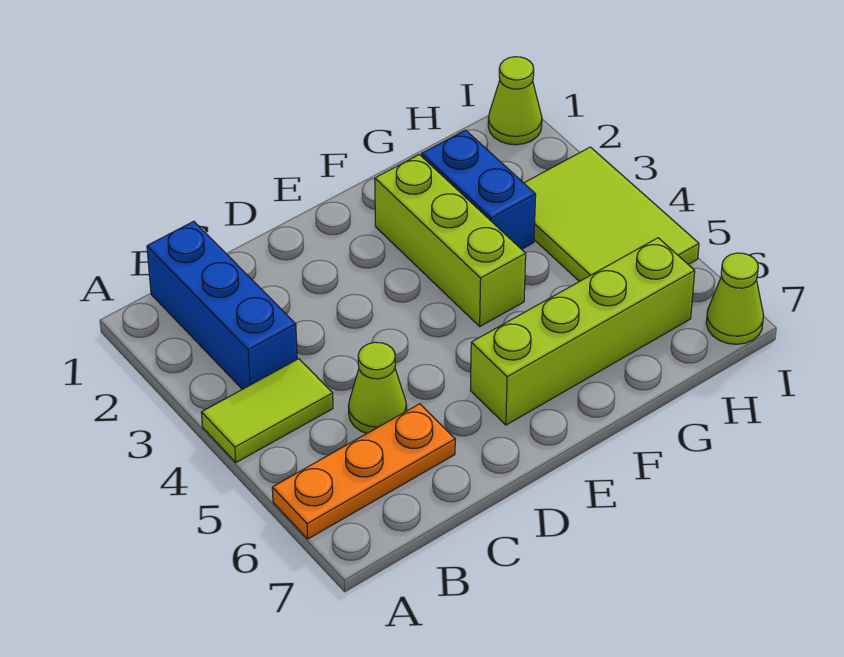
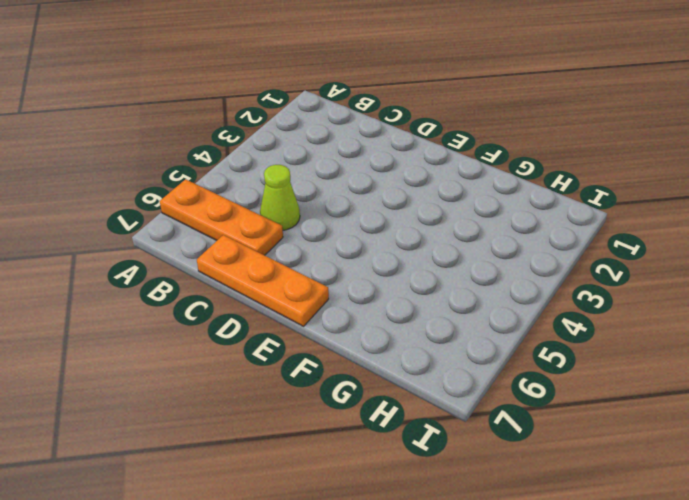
orange 1x3 plate [197,235,329,326] -> none
none -> lime 1x2 tile [201,359,333,462]
none -> blue 1x3 brick [147,221,297,389]

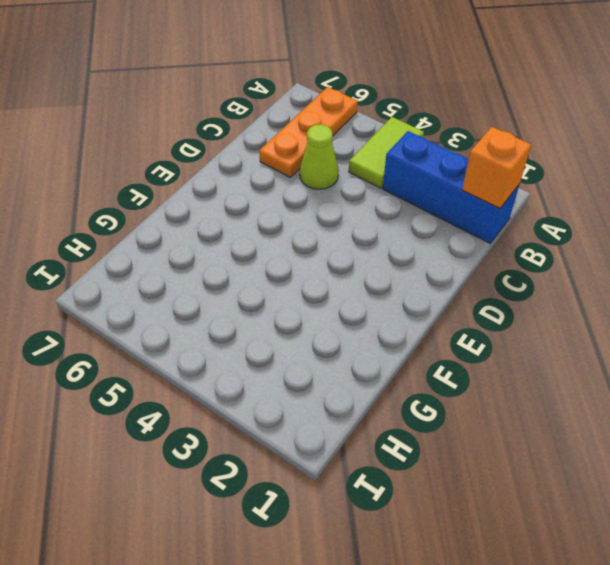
orange 1x1 brick [462,127,531,209] -> none
none -> lime 1x4 brick [470,238,695,425]
none -> lime 1x3 brick [375,155,526,326]

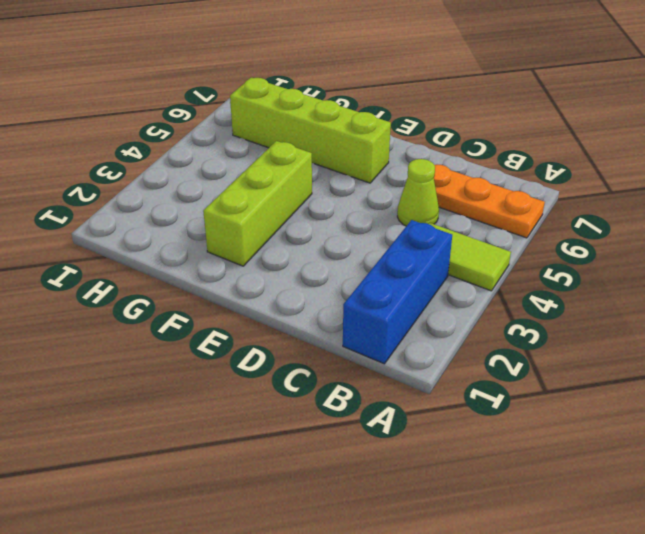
none -> blue 1x2 brick [422,130,536,249]
none -> lime 2x3 tile [524,147,699,282]

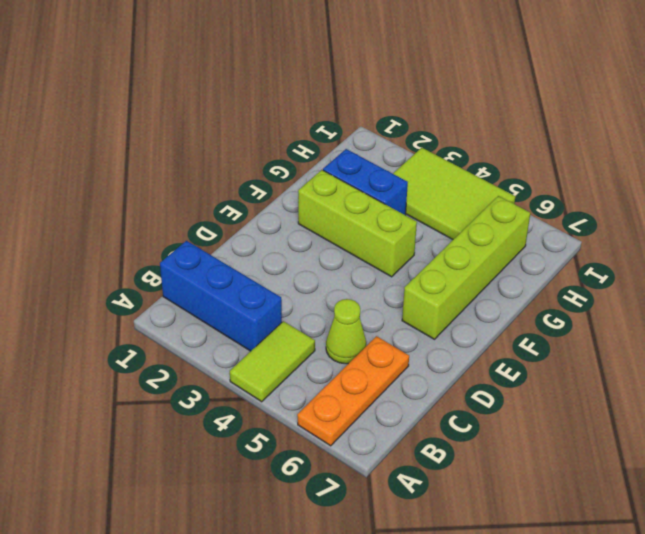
none -> lime 1x1 cone [488,57,542,145]
none -> lime 1x1 cone [706,253,764,344]

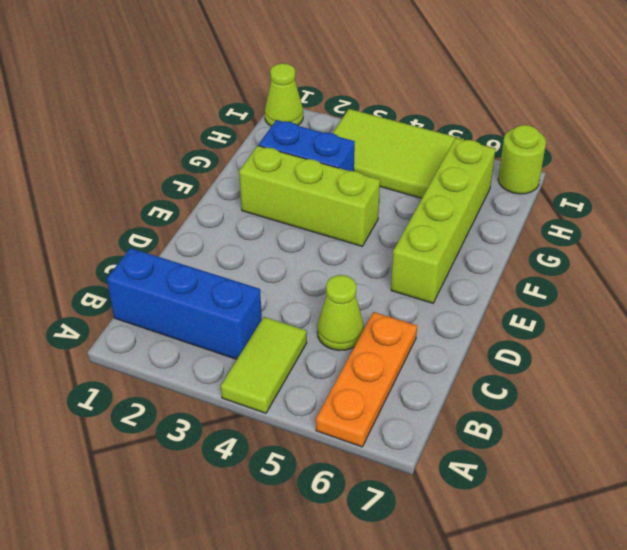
lime 1x1 round brick [498,125,546,194] -> lime 1x1 cone [706,253,764,344]

